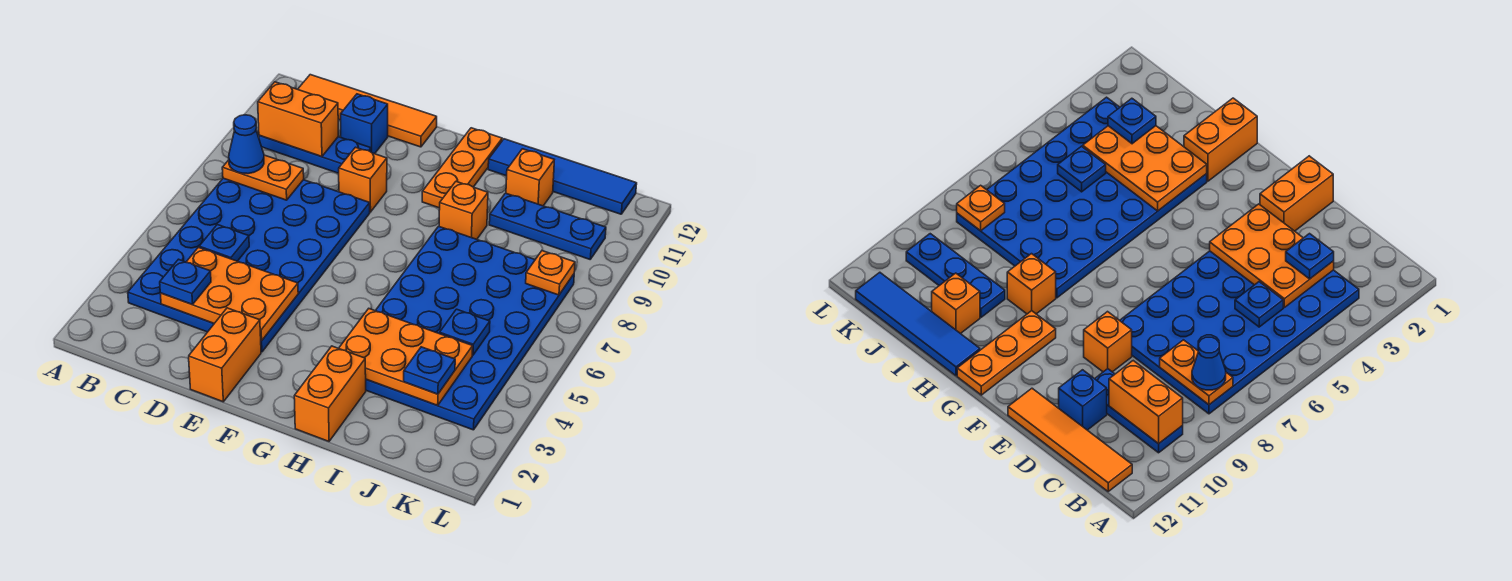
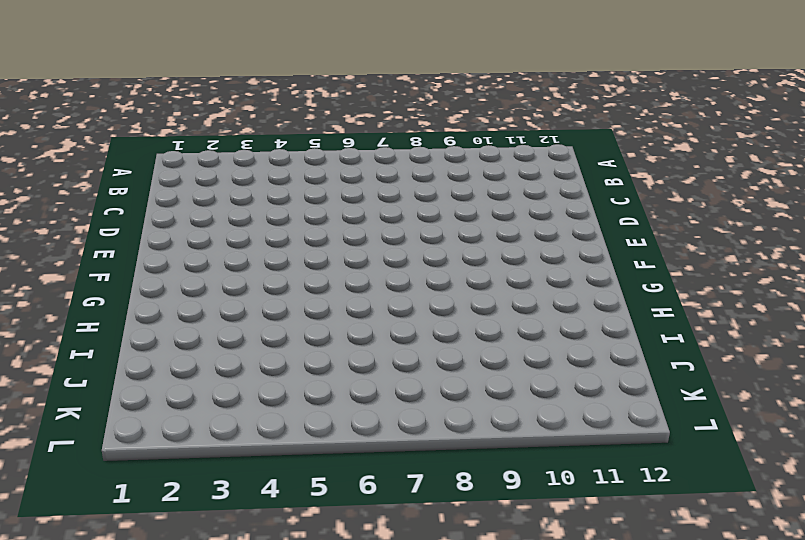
none -> blue 4x6 plate [128,178,370,352]
none -> blue 1x3 plate [259,135,371,173]
none -> orange 1x4 tile [298,75,437,147]

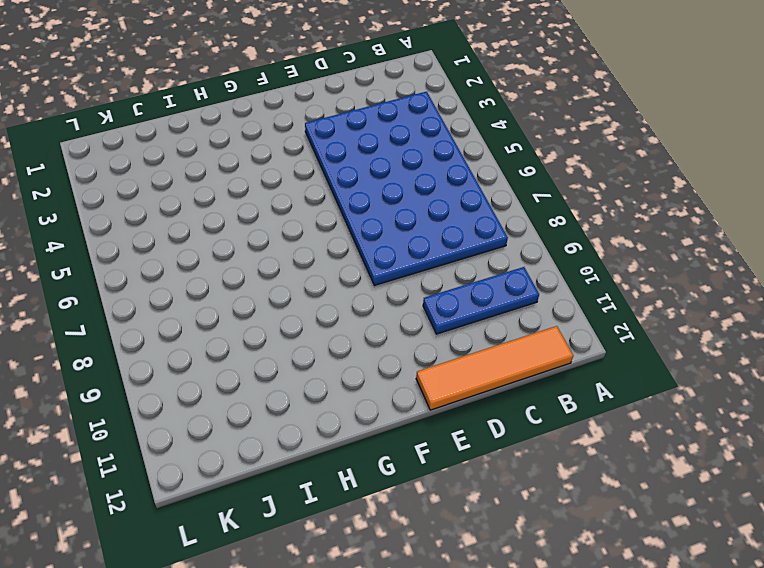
none -> blue 1x1 brick [341,94,388,154]
none -> orange 1x2 brick [189,308,261,402]
none -> orange 1x1 brick [339,147,387,212]

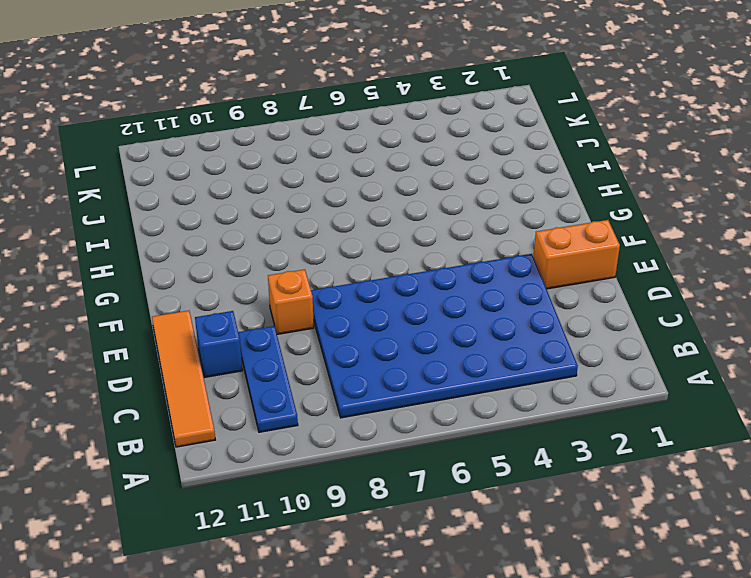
none -> orange 1x3 plate [422,128,502,208]
none -> orange 1x2 brick [294,346,366,441]
none -> blue 4x6 plate [366,226,574,430]

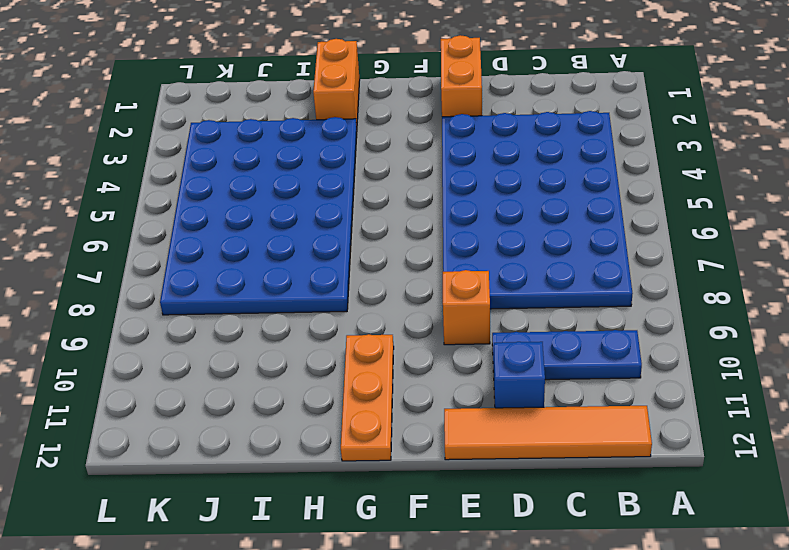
none -> orange 1x1 brick [439,182,488,239]
none -> blue 1x4 tile [488,139,637,214]
none -> blue 1x3 plate [489,193,606,259]

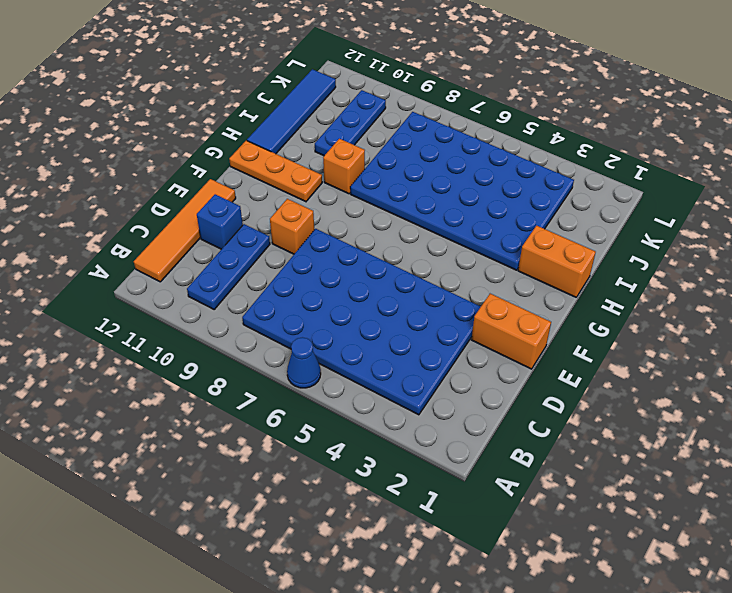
blue 1x1 cone [287,337,321,388] -> blue 1x1 cone moved to [229,115,264,174]
none -> orange 1x1 brick [506,149,554,206]
none -> orange 1x2 plate [222,155,304,200]
none -> orange 1x2 brick [258,82,338,157]

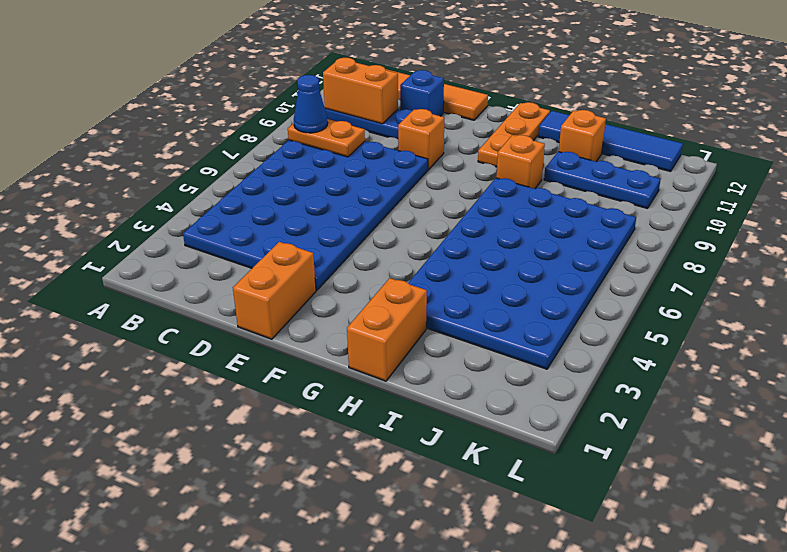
none -> orange 2x3 plate [160,247,298,341]
none -> blue 1x1 plate [199,225,249,261]
none -> orange 2x3 plate [339,309,473,406]

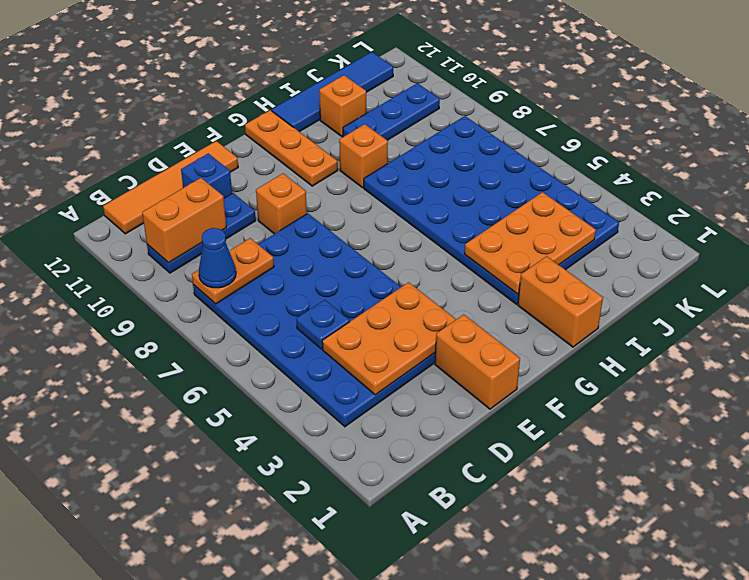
none -> blue 1x1 plate [440,309,490,355]
none -> orange 1x1 plate [526,250,575,295]
none -> blue 1x1 plate [160,259,211,304]

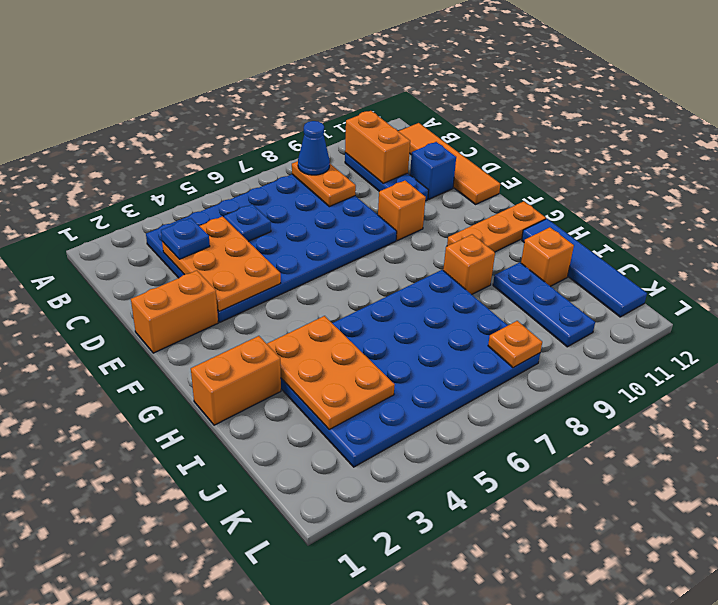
none -> blue 1x1 plate [440,309,490,355]
none -> blue 1x1 plate [404,347,455,394]

